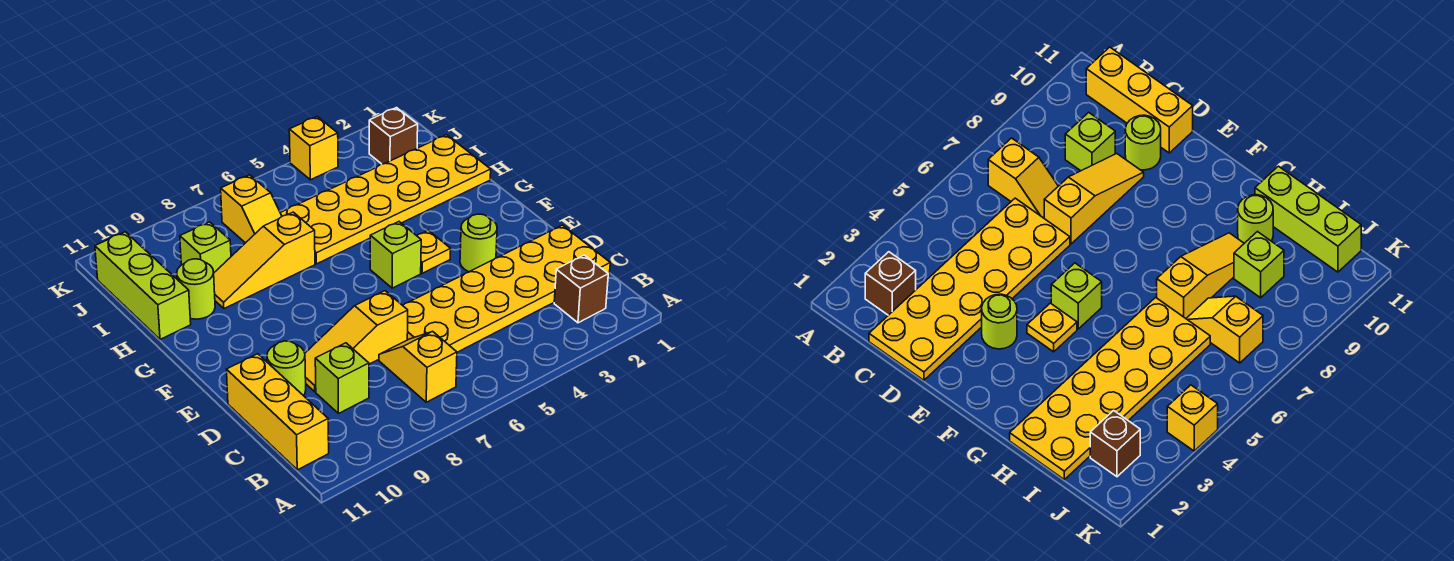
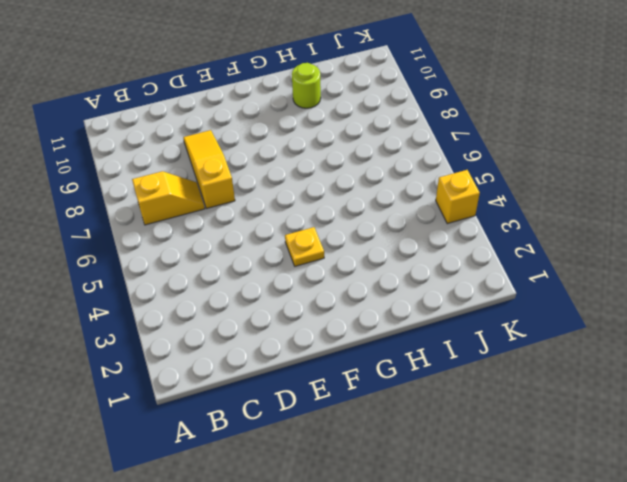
none -> brown 1x1 brick [554,255,608,323]
none -> yellow 1x3 brick [226,354,329,470]
none -> yellow 2x6 plate [403,225,610,352]

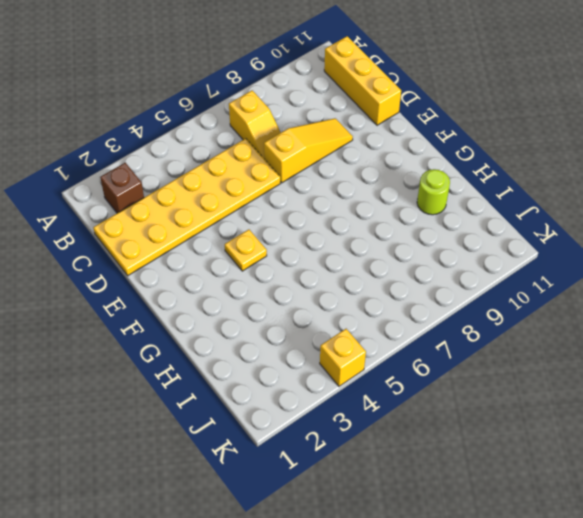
none -> lime 1x1 brick [315,343,369,413]
none -> lime 1x1 round brick [267,341,306,396]
none -> lime 1x1 round brick [460,214,497,272]

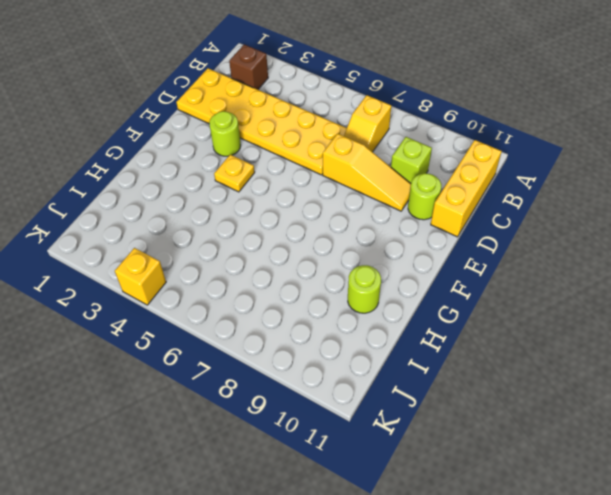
none -> lime 1x1 brick [370,222,421,288]
none -> yellow 2x6 plate [280,135,491,264]
none -> yellow 1x3 slope [214,212,315,309]

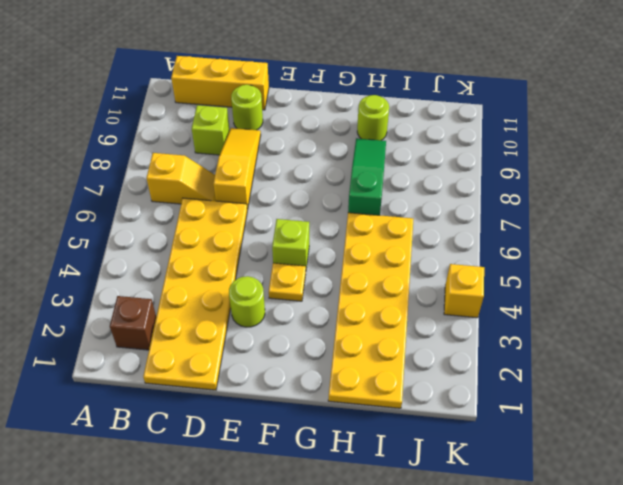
green 1x3 slope [348,138,386,215] -> yellow 1x3 slope [214,212,315,309]
none -> lime 1x3 brick [95,232,191,339]
none -> yellow 1x2 slope [221,175,282,243]
none -> lime 1x1 brick [180,222,231,272]

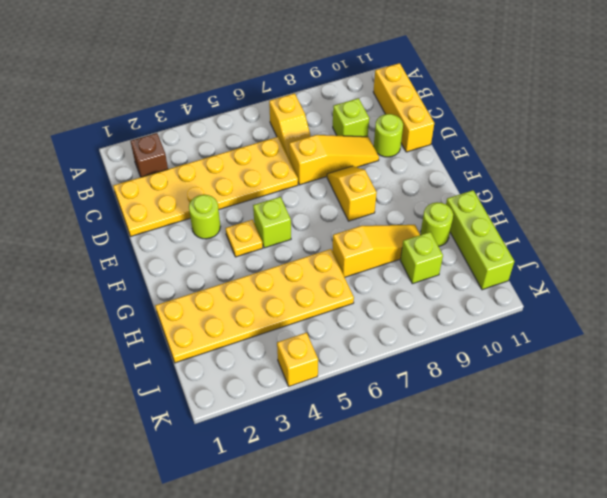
yellow 1x2 slope [327,166,377,221] -> yellow 1x2 slope moved to [221,175,282,243]
none -> brown 1x1 brick [369,108,418,164]

